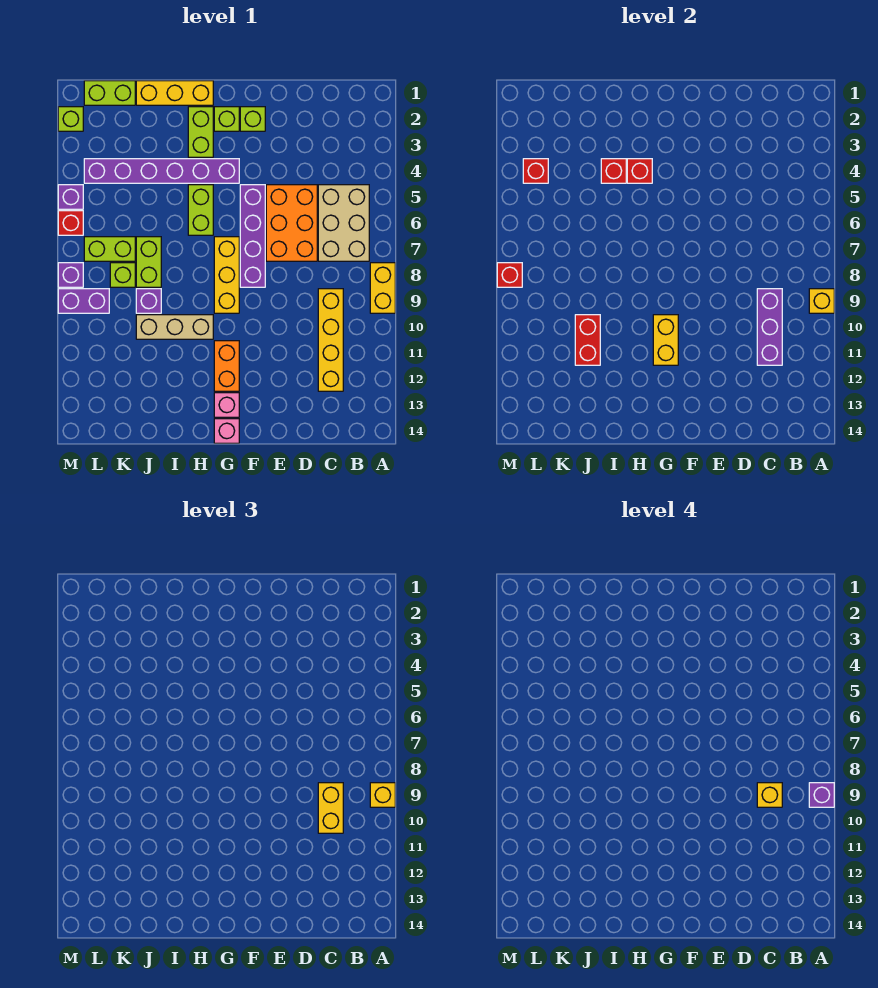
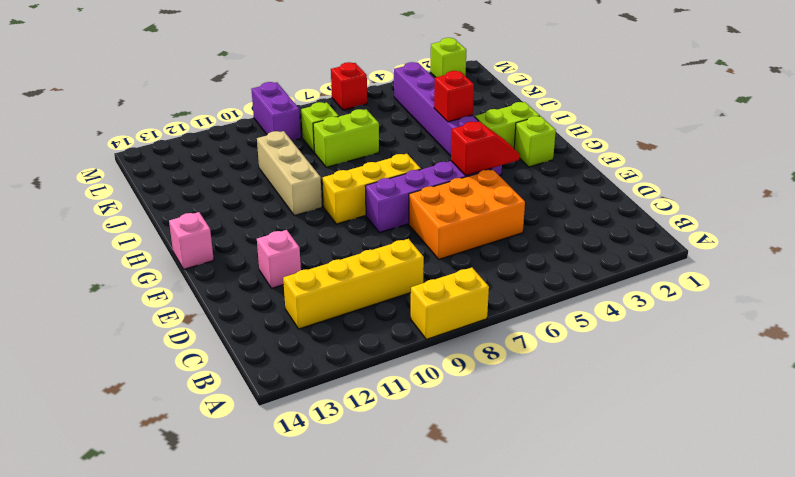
pink 1x1 brick [257,230,301,288] -> pink 1x1 brick moved to [214,393,239,417]
red 1x2 slope [451,121,520,176] -> none
none -> tan 2x3 brick [318,185,369,261]
none -> lime 1x1 brick [240,107,265,131]
none -> orange 1x2 brick [214,341,239,391]
none -> yellow 1x3 brick [136,81,213,105]

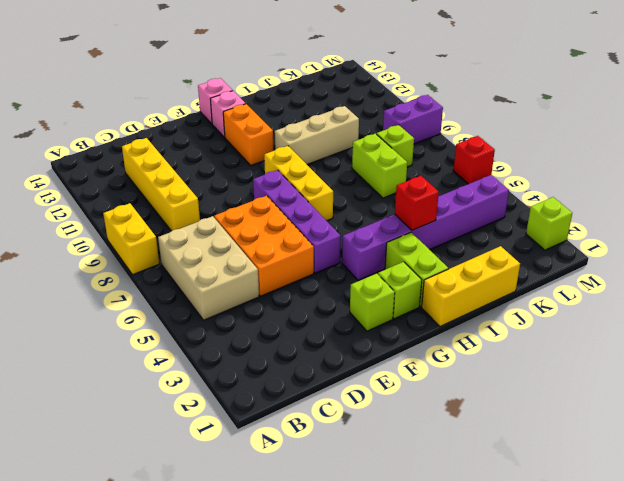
none -> lime 1x2 brick [188,185,213,235]
none -> purple 1x1 brick [136,289,161,313]
none -> lime 1x2 brick [84,81,135,105]
none -> lime 1x2 brick [84,237,135,261]

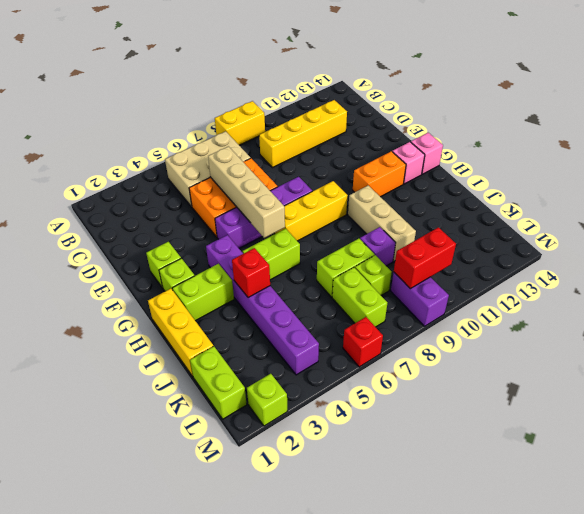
tan 1x4 brick [208,146,285,238] -> none
red 1x2 brick [394,227,456,289] -> red 1x2 brick moved to [575,315,600,365]
none -> purple 1x1 brick [58,185,83,209]
none -> purple 1x1 brick [58,263,83,287]
none -> yellow 1x1 brick [809,289,834,313]
none -> purple 1x3 brick [757,289,782,365]

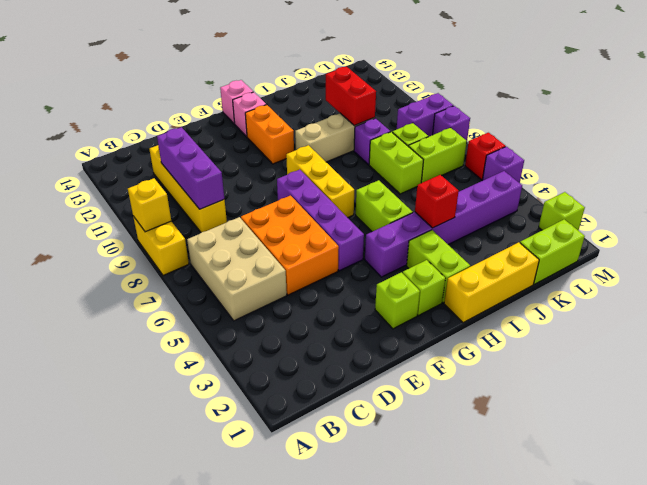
none -> yellow 1x2 brick [653,315,678,365]
none -> red 1x1 brick [627,159,652,183]
none -> red 1x1 brick [523,159,548,183]
none -> red 1x1 brick [497,263,522,287]

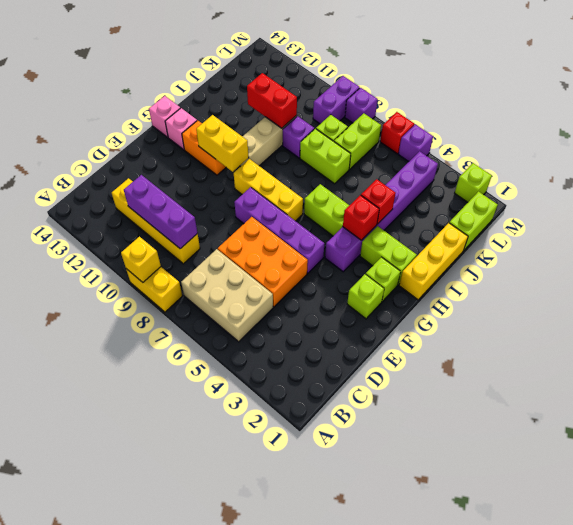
none -> red 1x1 brick [523,159,548,183]
none -> red 1x1 brick [497,263,522,287]
none -> yellow 1x1 brick [370,783,395,807]
none -> yellow 1x2 brick [318,783,343,833]

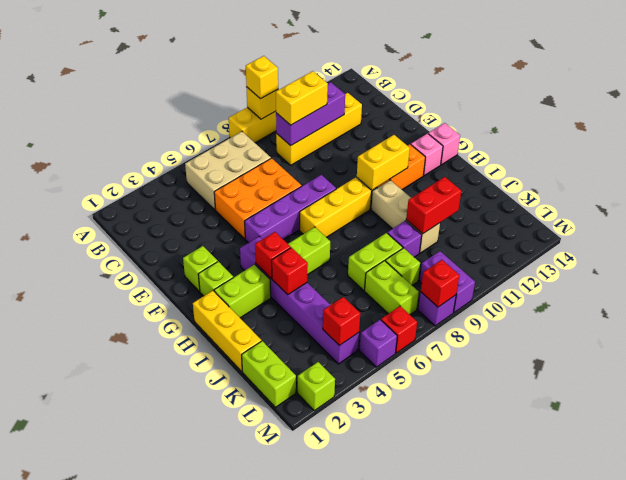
none -> purple 1x1 brick [809,783,834,807]
none -> yellow 1x1 brick [757,783,782,807]

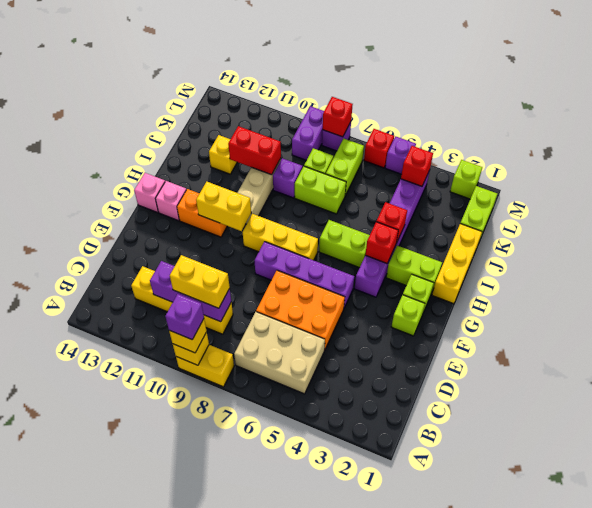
yellow 1x1 brick [209,135,237,174] -> yellow 1x1 brick moved to [757,783,782,807]

